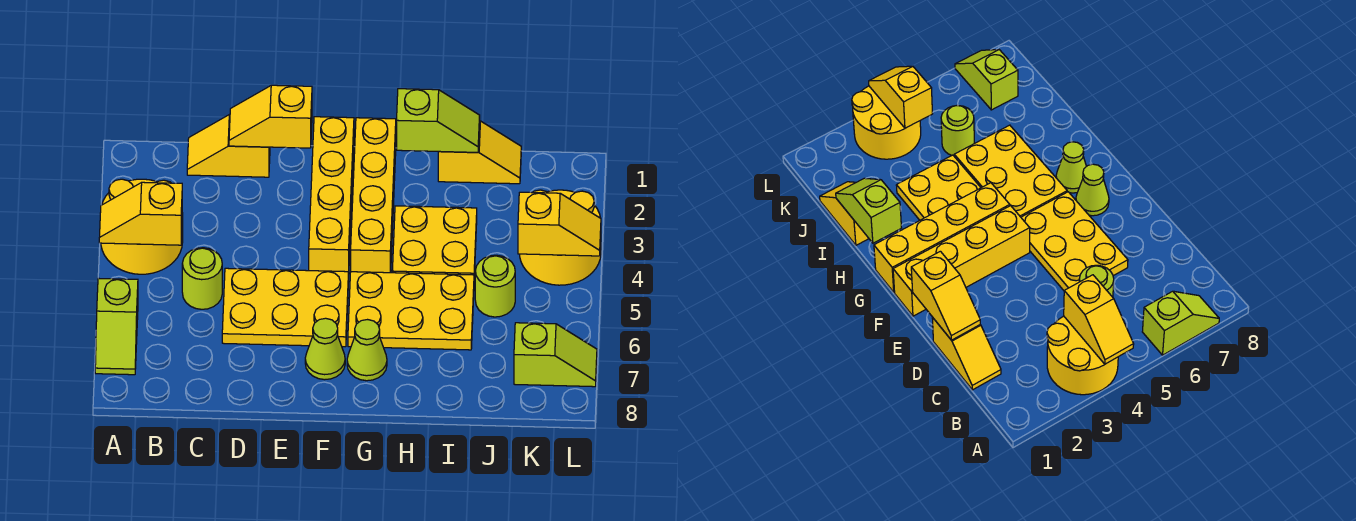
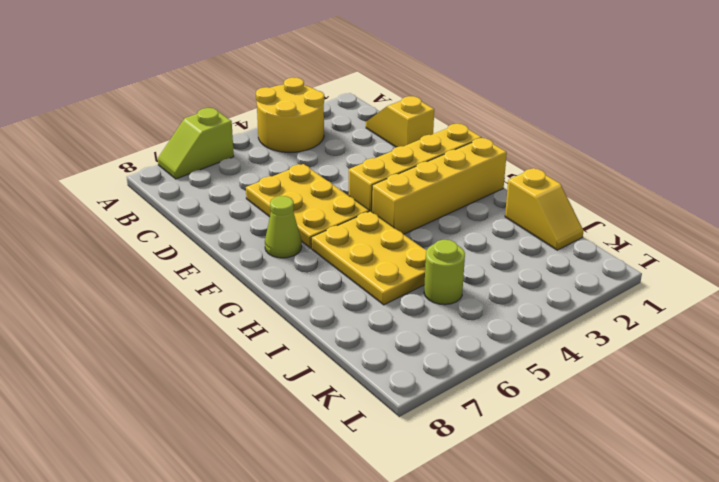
none -> lime 1x1 round brick [182,248,222,309]
none -> lime 1x1 cone [347,320,387,381]
none -> yellow 2x2 plate [392,206,477,275]

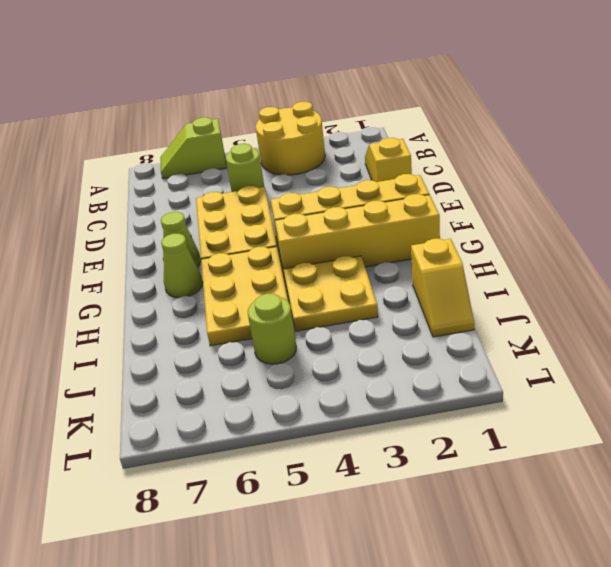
none -> yellow 2x2 round brick [520,190,601,285]
none -> lime 1x2 slope [514,323,597,387]
none -> yellow 1x2 slope [99,182,182,245]

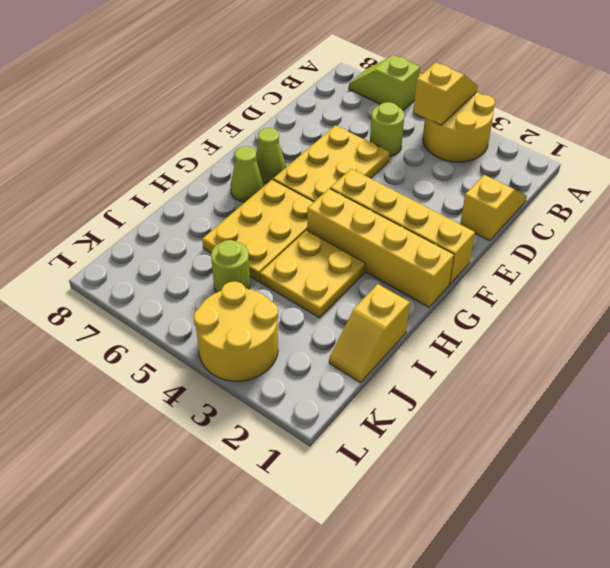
none -> lime 1x2 slope [514,323,597,387]
none -> yellow 1x2 slope [229,85,312,148]
none -> lime 1x2 slope [397,89,480,152]

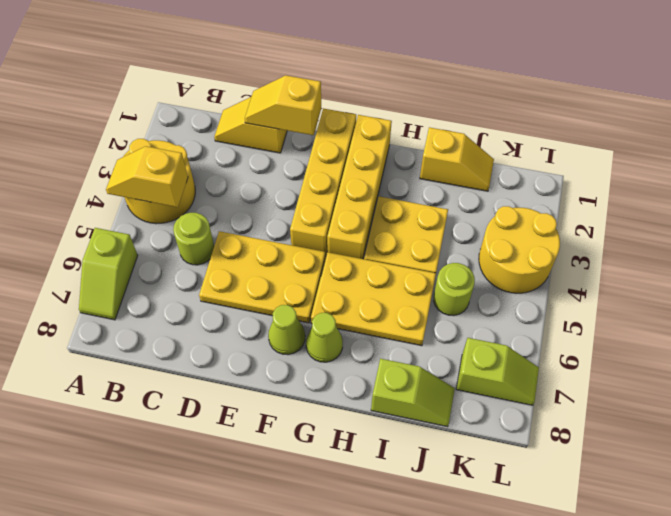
lime 1x2 slope [371,359,455,427] -> lime 1x2 slope moved to [397,89,480,152]
none -> yellow 1x2 slope [518,192,601,256]

